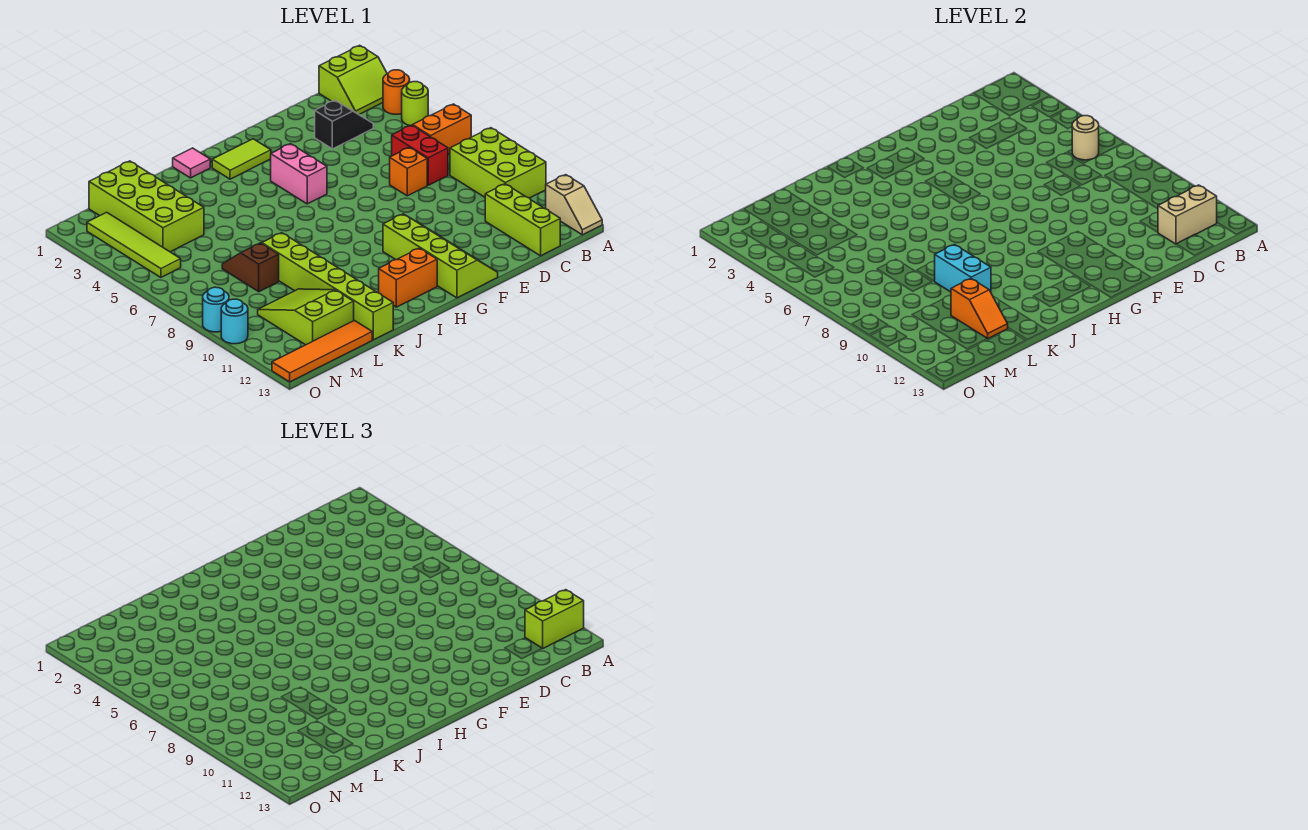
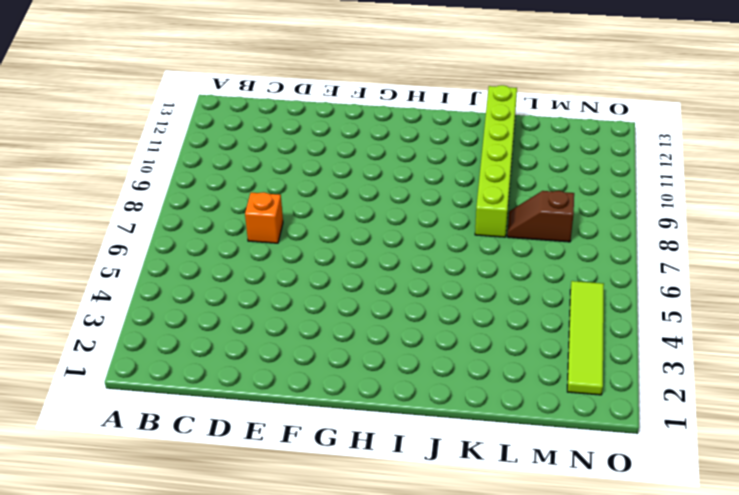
brown 1x2 slope [507,191,574,242] -> brown 1x2 slope turned to [222,243,279,292]
none -> lime 2x2 slope [319,45,387,115]
none -> orange 1x1 round brick [383,70,410,114]
none -> lime 1x1 round brick [402,82,428,126]

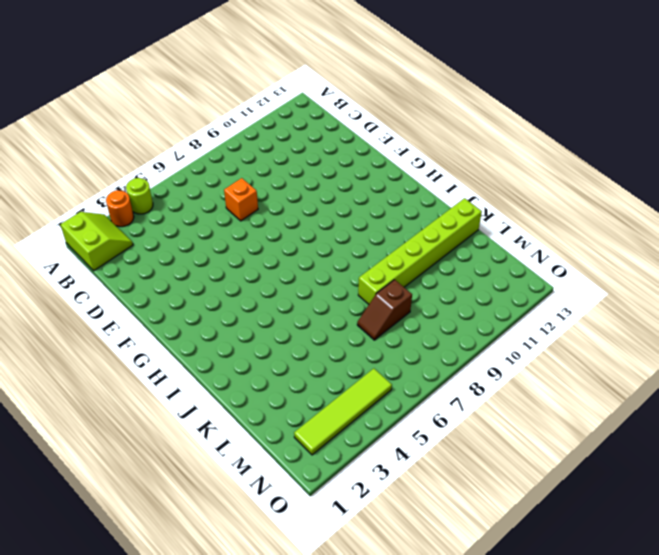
none -> orange 1x2 brick [413,104,471,154]
none -> lime 2x3 brick [450,128,546,198]
none -> tan 1x2 slope [546,175,602,235]

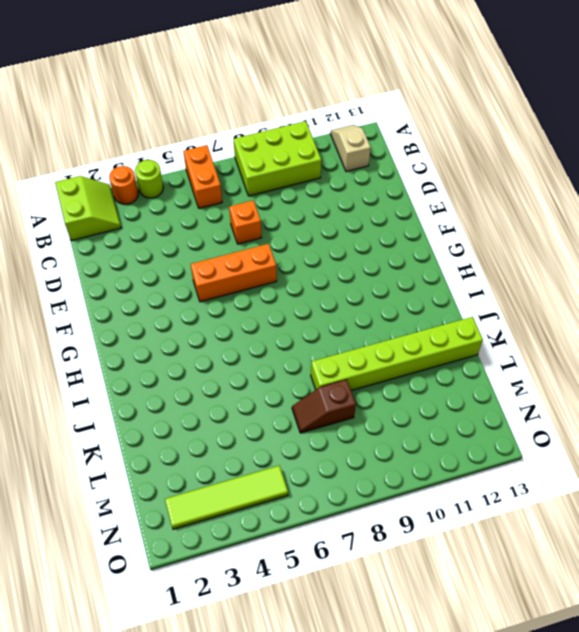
tan 1x2 slope [330,125,371,171] -> tan 1x2 slope turned to [546,175,602,235]
orange 1x3 brick [191,244,277,302] -> none
none -> black 1x2 slope [315,100,373,149]
none -> red 1x2 brick [392,125,448,185]
none -> lime 1x3 brick [485,184,560,256]

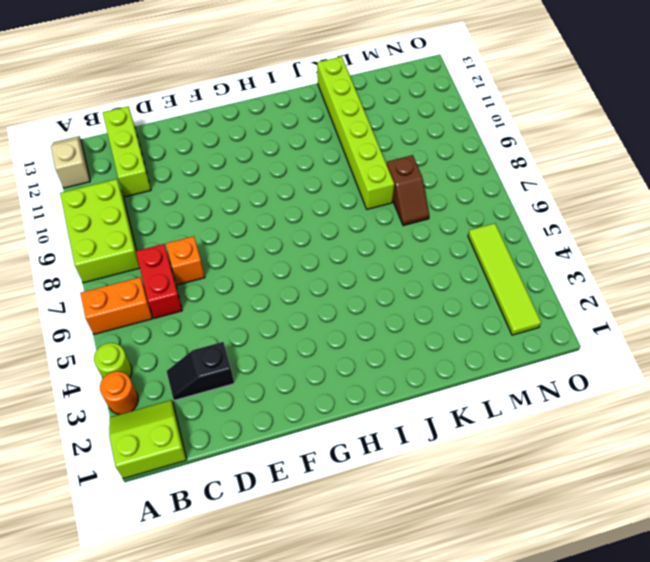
none -> lime 2x4 slope [383,214,498,298]
none -> lime 1x2 tile [212,139,271,179]
none -> pink 1x2 brick [271,144,327,204]

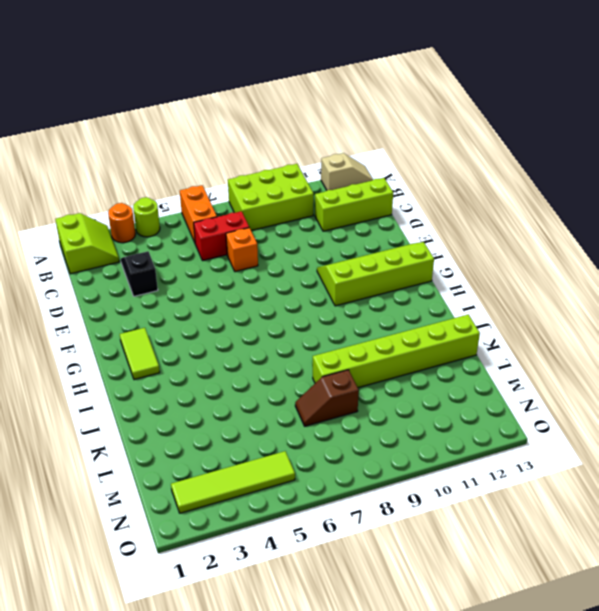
none -> pink 1x2 brick [271,144,327,204]
none -> orange 1x2 brick [379,248,437,307]
none -> pink 1x1 tile [173,148,210,178]

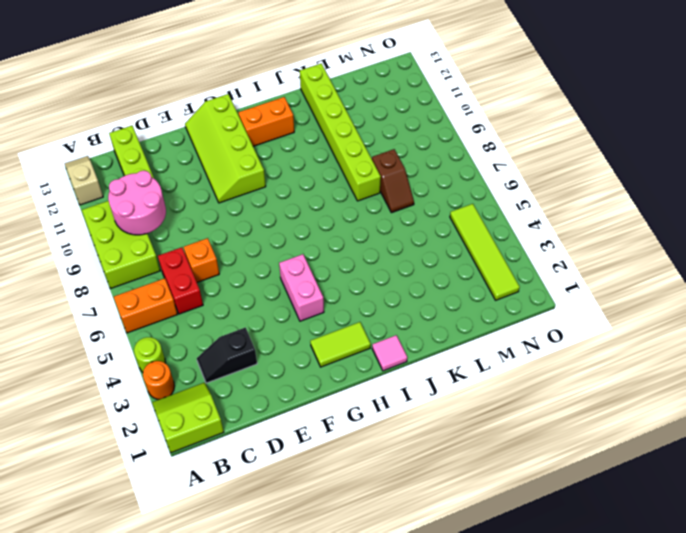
pink 2x2 round brick [108,171,166,235] -> none
none -> lime 2x4 brick [89,161,204,252]
none -> lime 2x3 slope [258,289,354,345]
none -> orange 1x4 tile [272,321,372,382]

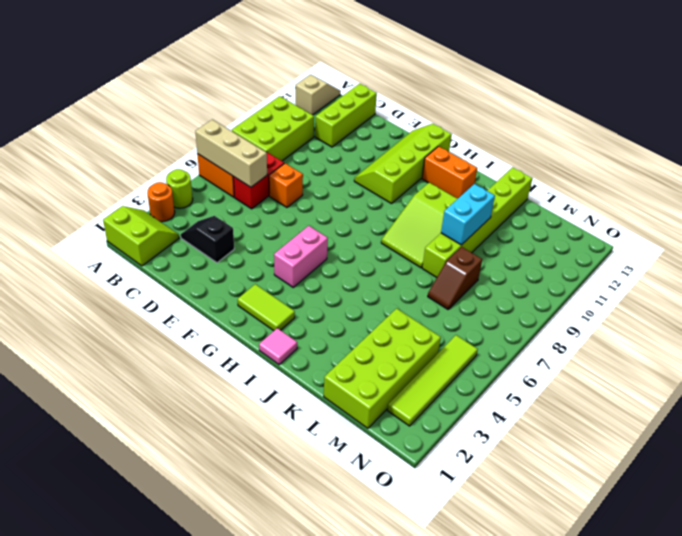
tan 1x3 brick [195,119,267,187] -> tan 1x1 round brick [1072,116,1099,160]
lime 2x3 slope [381,183,458,268] -> lime 2x3 slope moved to [258,289,354,345]
none -> orange 1x4 tile [272,321,372,382]
none -> cyan 1x1 round brick [203,287,229,332]
none -> cyan 1x1 round brick [221,299,248,344]

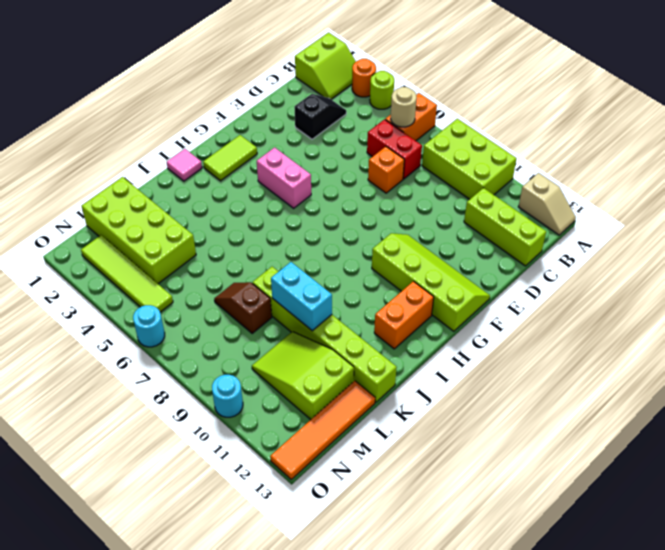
cyan 1x1 round brick [133,305,165,347] -> cyan 1x1 round brick moved to [203,287,229,332]
none -> tan 1x2 brick [1158,185,1217,244]
none -> orange 1x2 slope [951,279,1008,339]
none -> lime 1x2 brick [525,590,584,648]

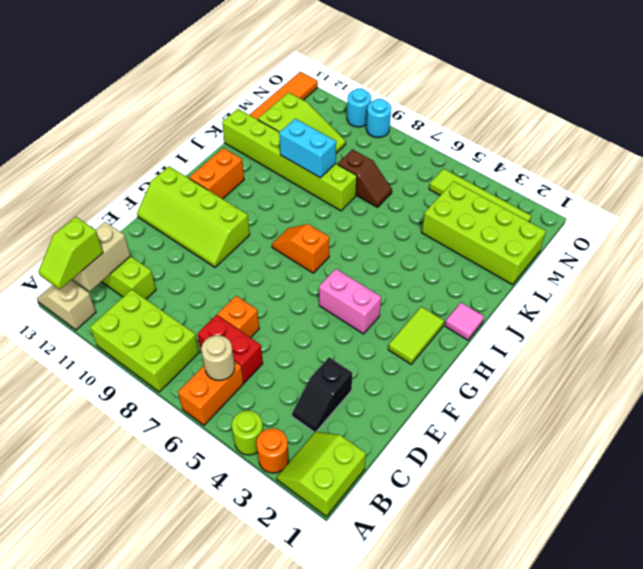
lime 1x2 slope [38,217,103,290] -> lime 1x2 brick [525,590,584,648]
orange 1x2 slope [272,224,330,273] -> orange 1x2 slope moved to [951,279,1008,339]

